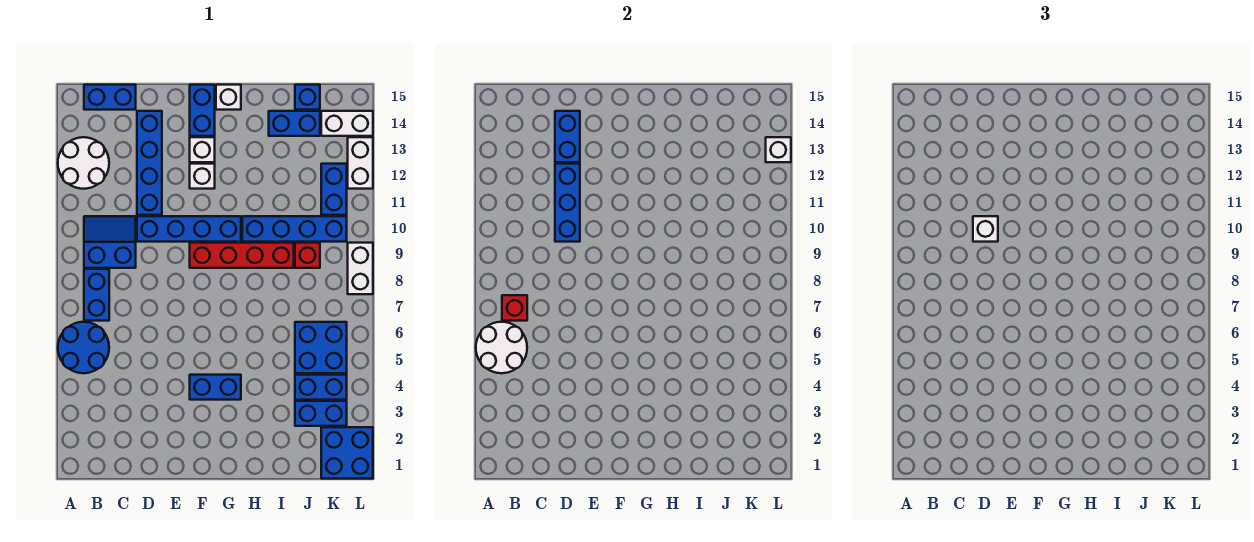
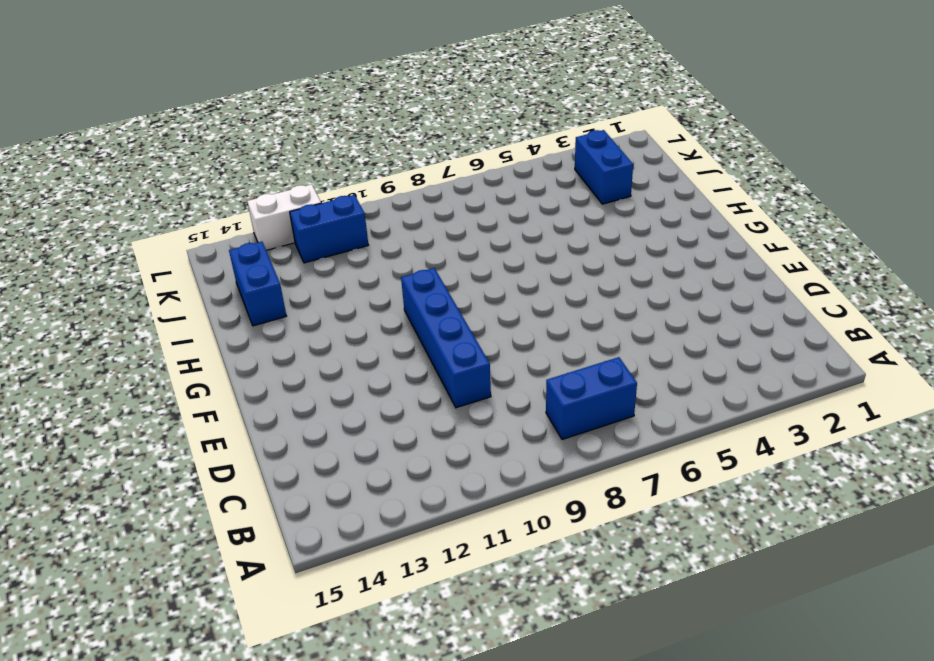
none -> blue 2x2 round brick [58,322,109,373]
none -> white 2x2 round brick [58,137,109,189]
none -> blue 2x2 slope [84,216,136,268]
none -> blue 1x2 brick [84,85,136,110]

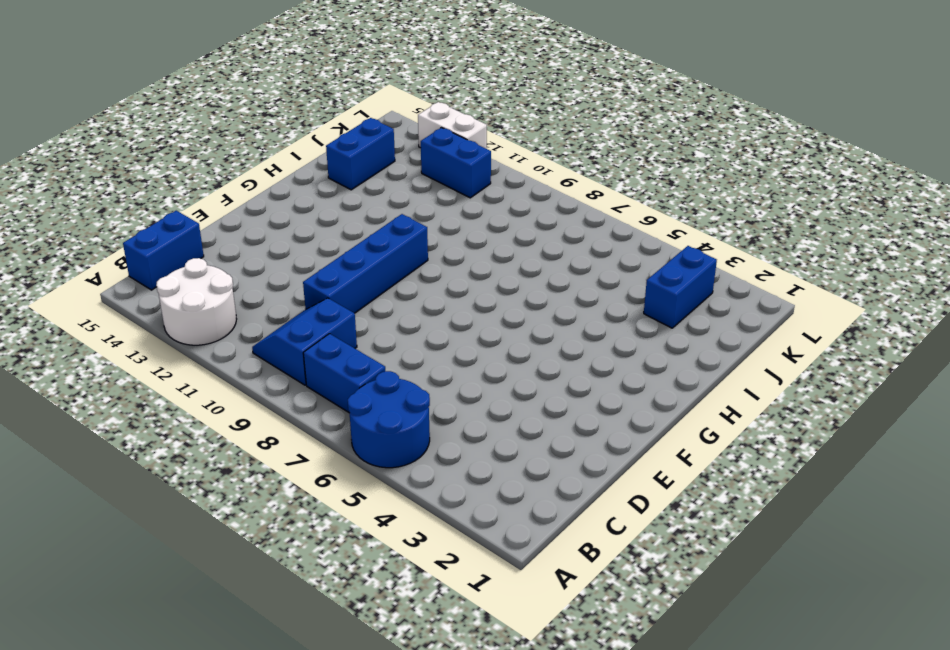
none -> blue 1x4 brick [137,111,162,215]
none -> blue 1x2 brick [190,375,241,400]
none -> red 1x4 brick [190,243,294,268]
none -> white 1x1 brick [190,164,215,189]

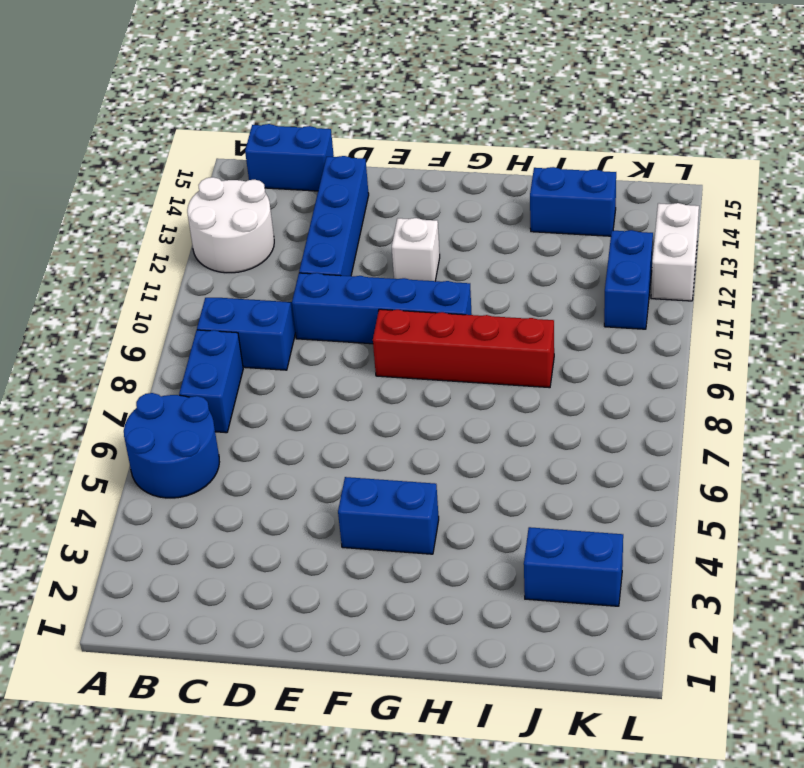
none -> white 1x1 brick [190,137,215,162]
none -> blue 1x2 brick [190,85,215,136]
none -> white 1x1 brick [216,85,241,110]
none -> blue 1x4 brick [242,216,347,242]

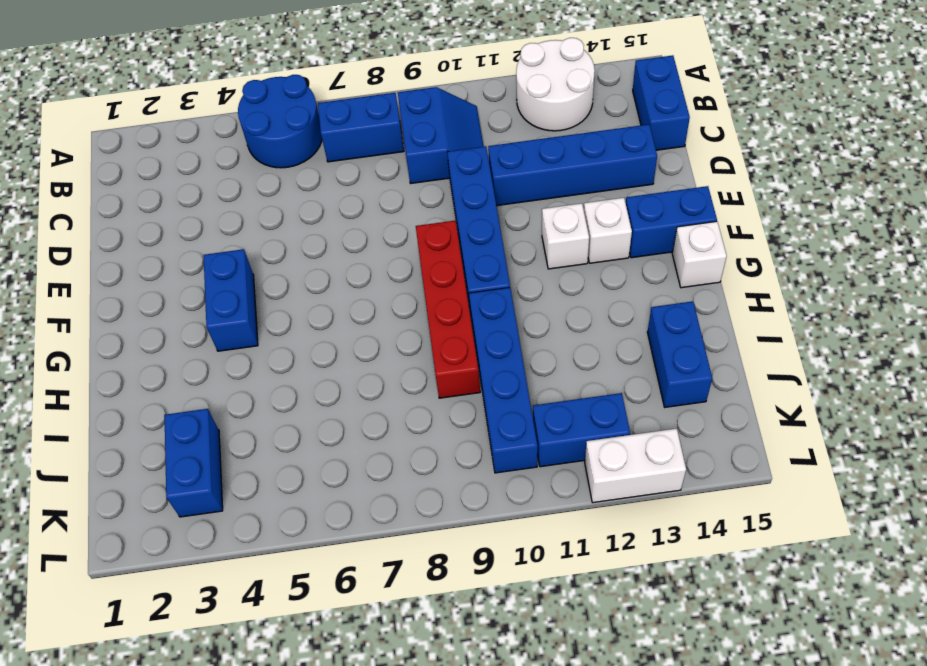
none -> blue 1x2 brick [295,375,347,400]
none -> blue 2x2 brick [295,322,347,373]
none -> red 1x1 brick [295,243,320,268]
none -> blue 1x1 brick [295,85,320,110]

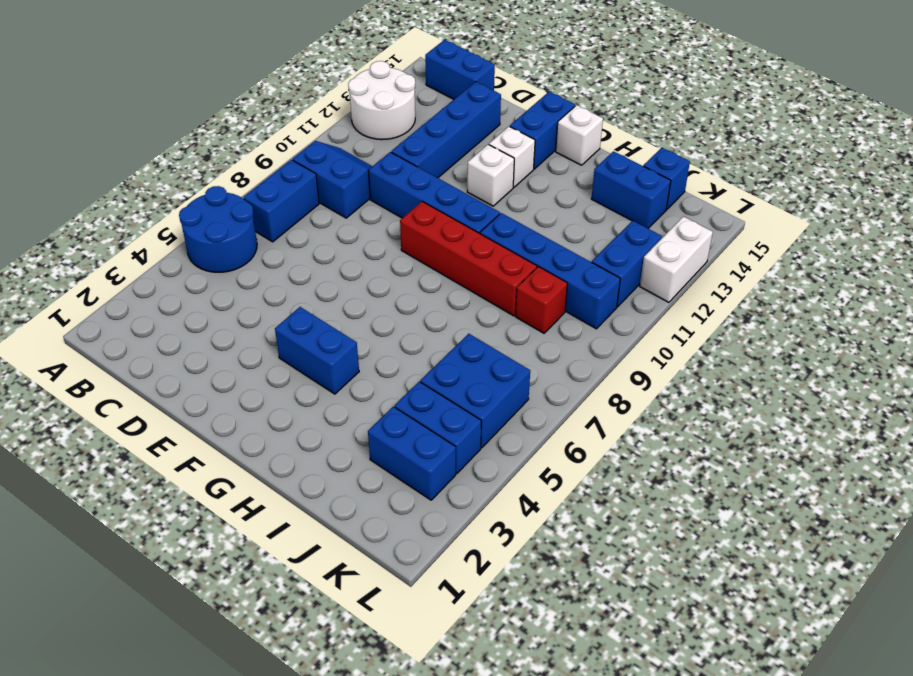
none -> blue 2x2 brick [321,427,373,479]
none -> white 1x2 brick [321,111,373,136]
none -> white 1x2 brick [348,243,373,294]
none -> white 2x2 round brick [476,322,527,373]

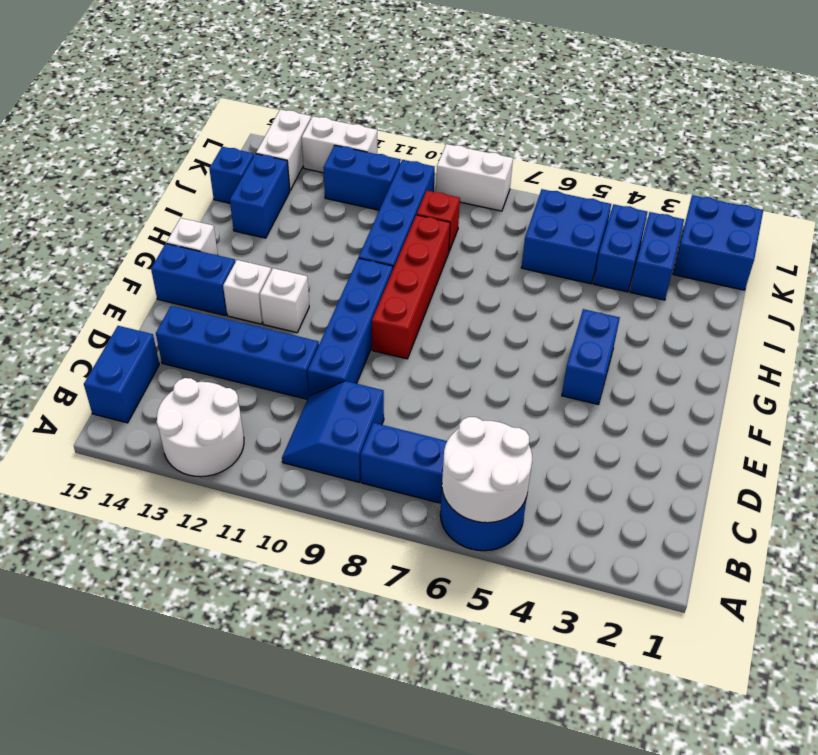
none -> red 1x1 brick [502,295,527,321]
none -> blue 1x3 brick [555,164,580,242]
none -> blue 1x2 brick [555,111,580,162]
none -> white 1x1 brick [766,137,791,162]

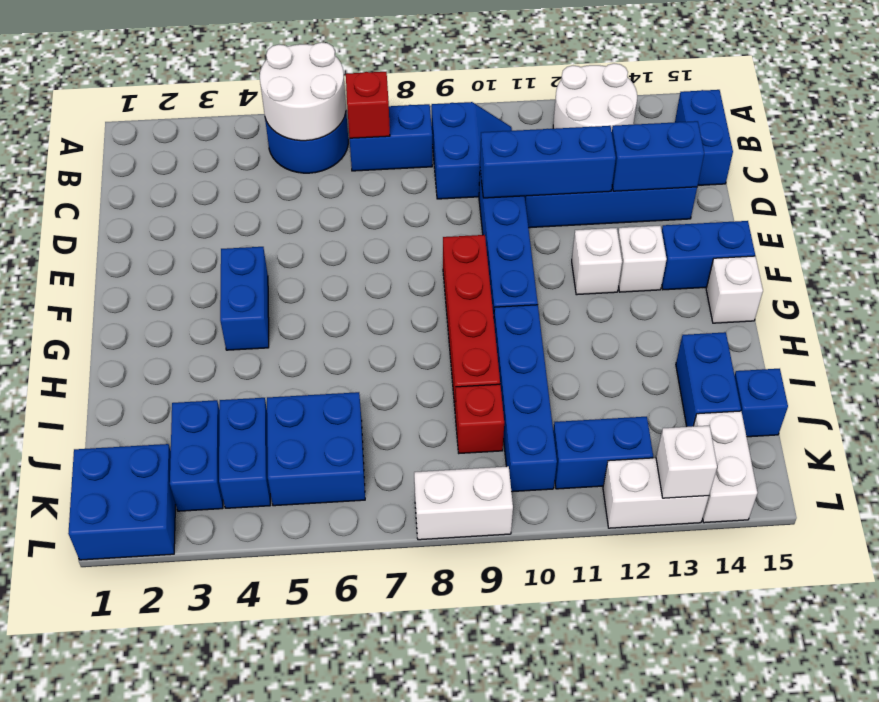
none -> white 1x1 brick [973,216,998,242]

